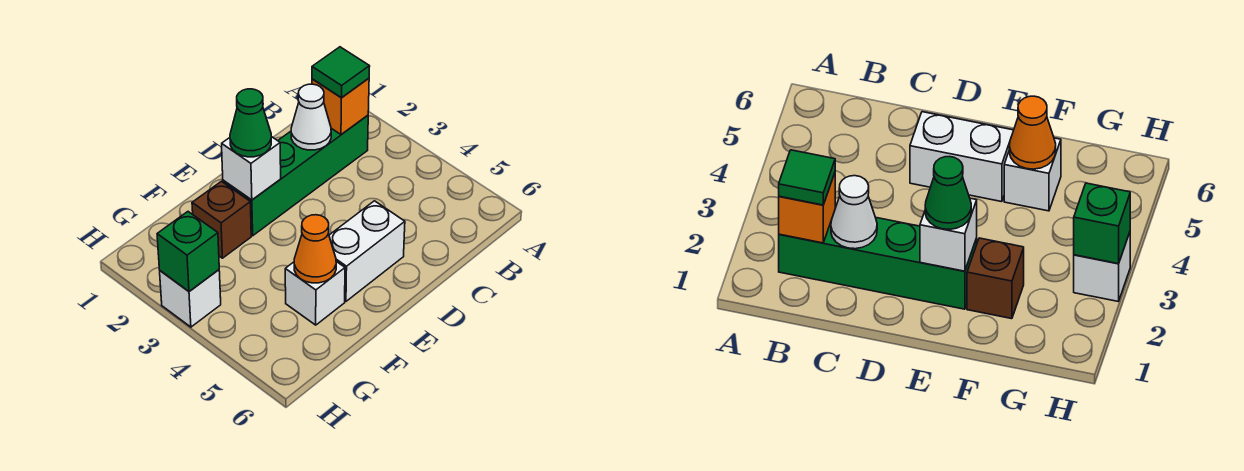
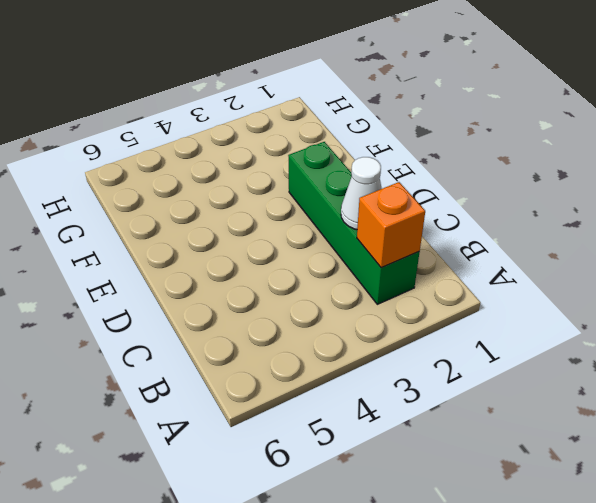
none -> white 1x2 brick [329,201,405,301]
none -> brown 1x1 brick [192,181,251,258]
none -> white 1x1 brick [285,262,345,325]

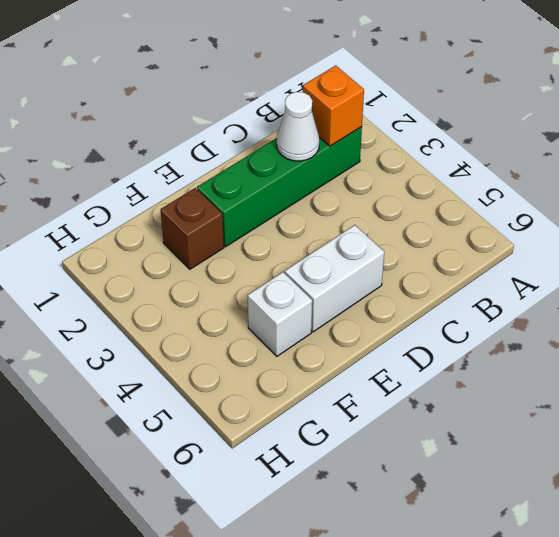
none -> white 1x1 brick [160,270,221,327]
none -> white 1x1 brick [222,137,281,200]
none -> orange 1x1 cone [294,215,336,283]

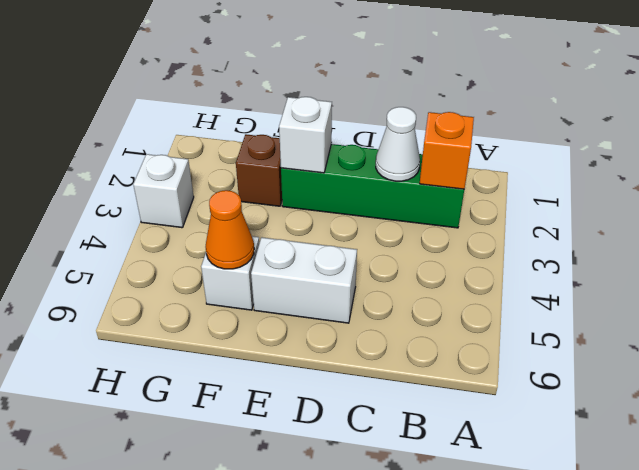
none -> green 1x1 brick [157,212,219,291]
none -> green 1x1 tile [312,47,370,98]
none -> green 1x1 cone [230,89,271,157]

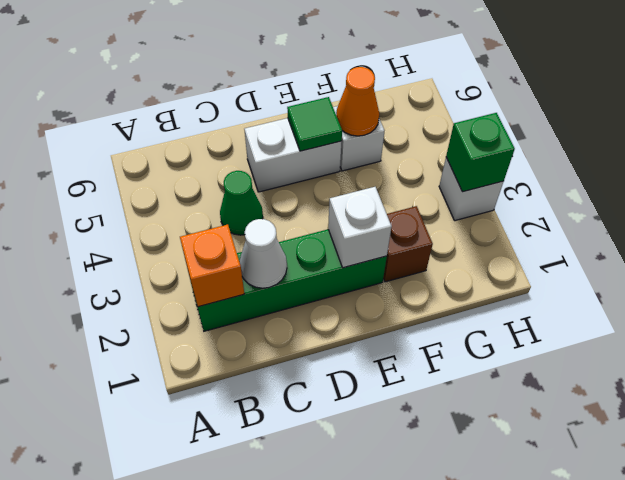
green 1x1 cone [220,171,263,235] -> green 1x1 cone moved to [230,89,271,157]
green 1x1 tile [287,97,342,151] -> green 1x1 tile moved to [312,47,370,98]

